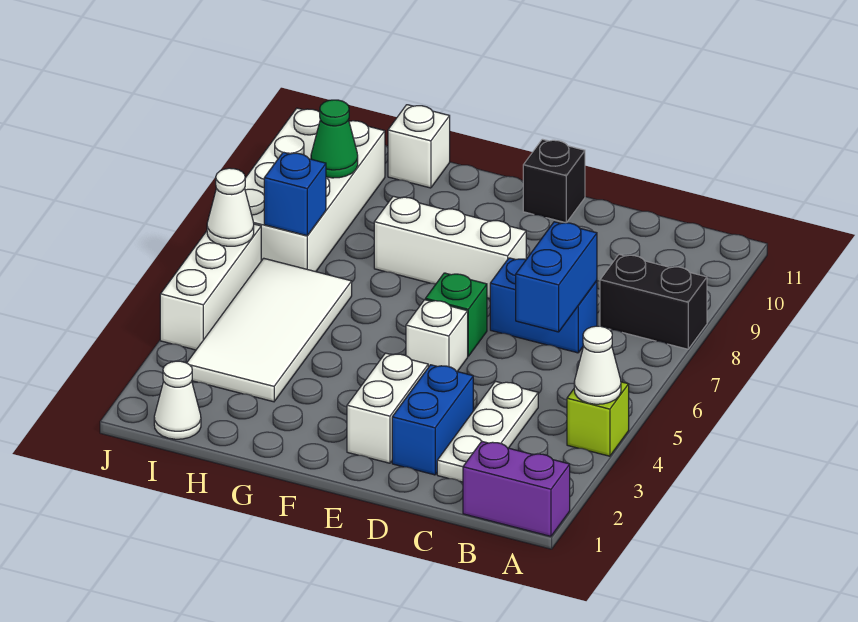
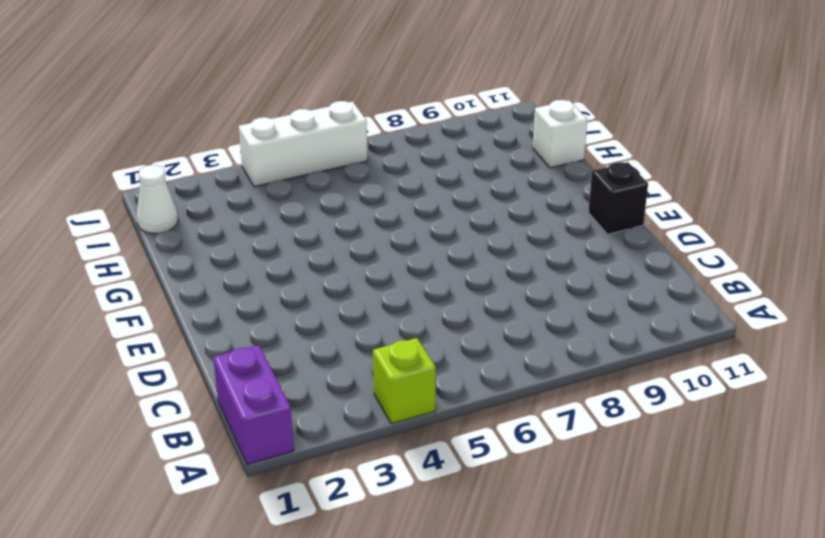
none -> black 1x2 brick [600,254,707,349]
none -> white 1x3 plate [437,381,538,482]
none -> blue 1x2 brick [490,258,597,353]

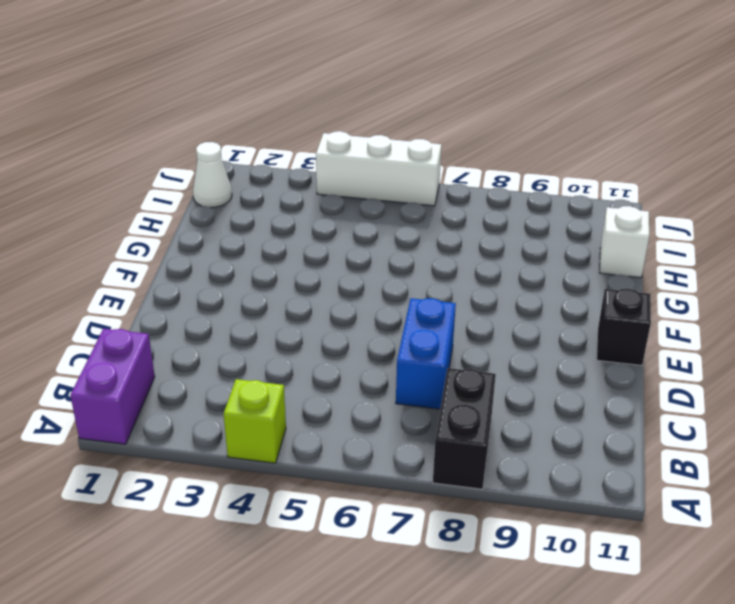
none -> white 1x3 plate [437,381,538,482]
none -> blue 1x2 brick [392,365,473,475]
none -> white 1x2 brick [347,353,428,463]

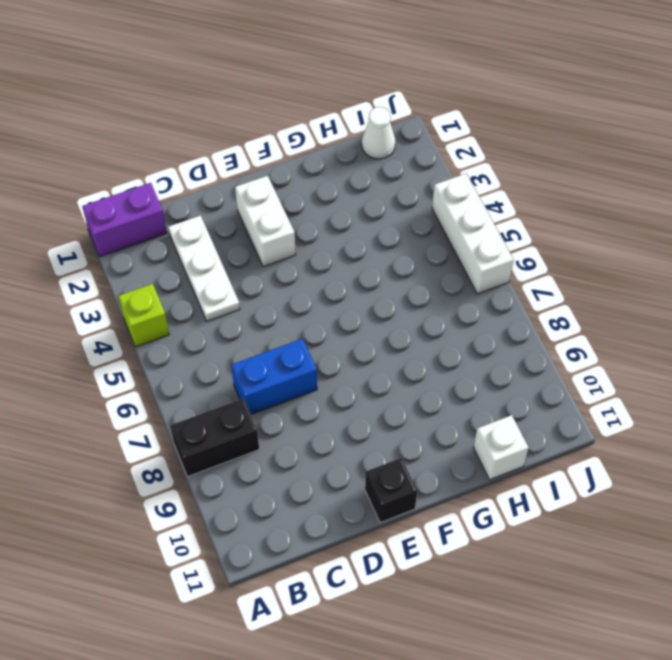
none -> blue 1x2 brick [392,365,473,475]
none -> white 1x1 brick [406,300,468,371]
none -> green 1x1 brick [425,273,487,356]

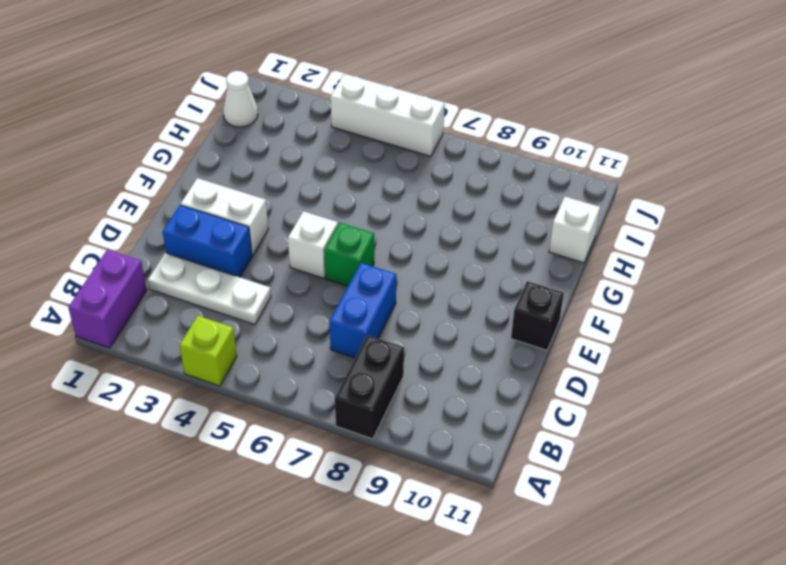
none -> white 1x3 brick [374,196,526,298]
none -> white 2x4 tile [187,258,352,402]
none -> white 2x4 brick [245,108,385,272]

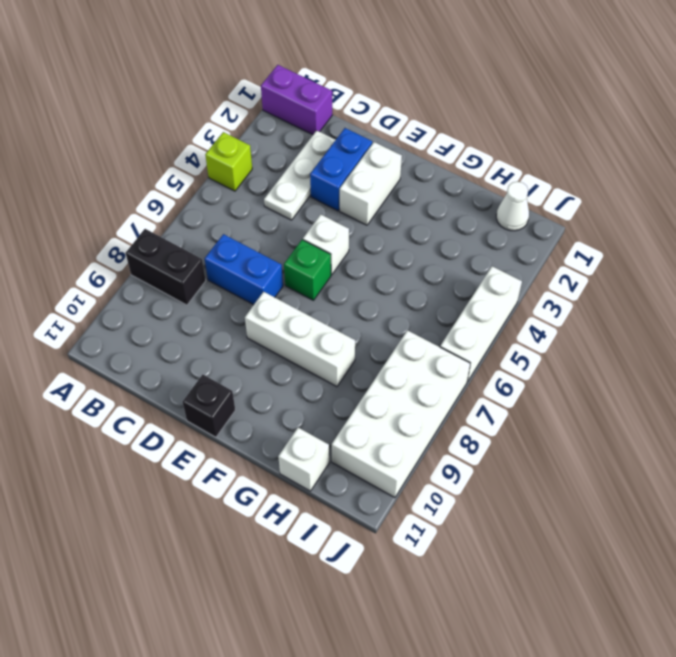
none -> white 2x4 tile [187,258,352,402]
none -> white 1x1 cone [574,326,621,404]
none -> blue 1x2 brick [516,222,597,332]

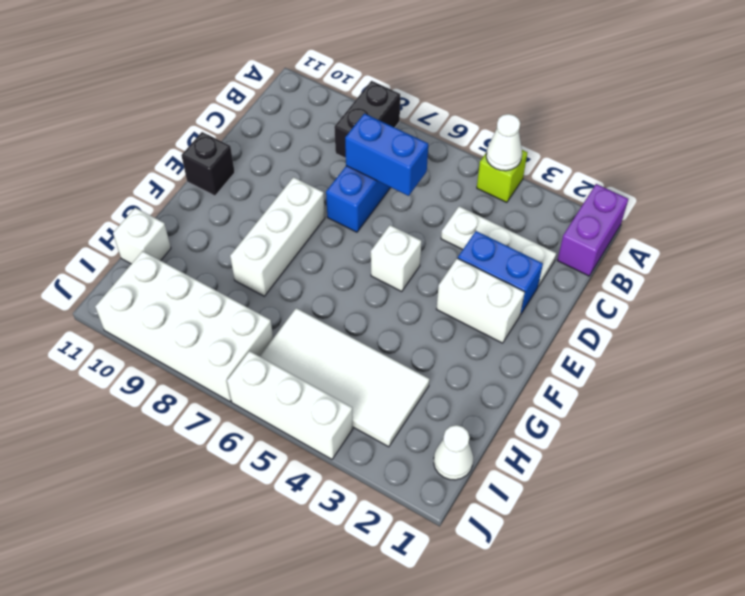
none -> green 1x1 brick [425,273,487,356]
none -> blue 1x1 brick [264,152,326,236]
none -> green 1x1 cone [311,100,358,178]

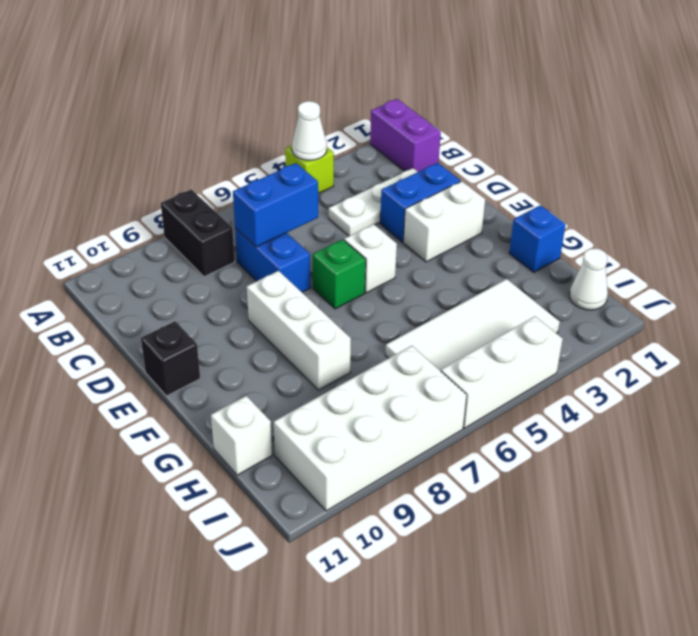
blue 1x1 brick [509,205,566,272] -> blue 1x1 brick moved to [264,152,326,236]
none -> green 1x1 cone [311,100,358,178]
none -> white 1x1 cone [207,168,254,246]

